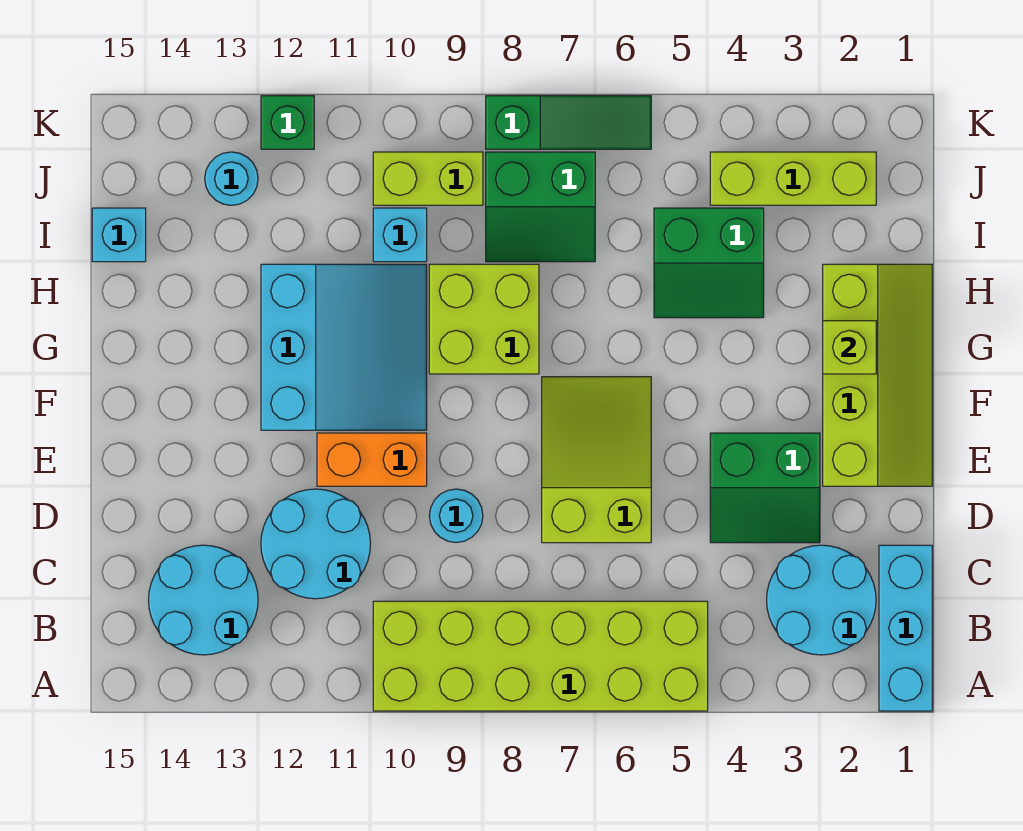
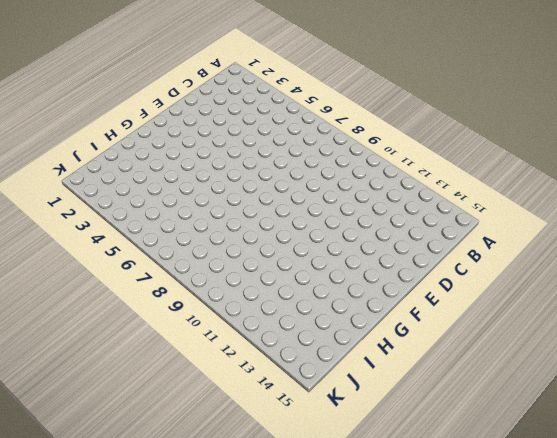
none -> cyan 1x3 brick [879,545,932,711]
none -> lime 2x6 brick [373,601,708,711]
none -> cyan 2x2 round brick [767,545,876,655]

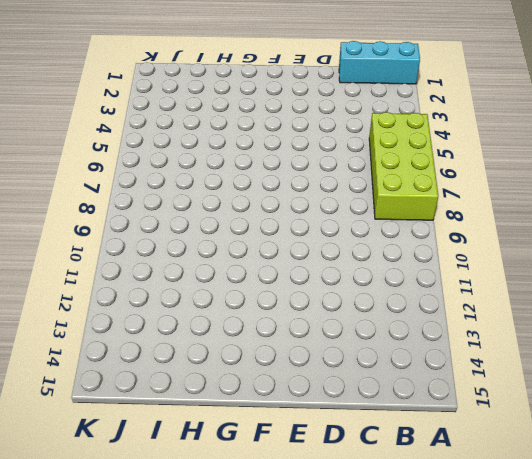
lime 2x4 brick [369,112,438,220] -> lime 2x6 brick [373,601,708,711]
none -> cyan 2x2 round brick [767,545,876,655]
none -> cyan 2x2 round brick [149,545,258,655]
none -> cyan 2x2 round brick [261,489,371,599]

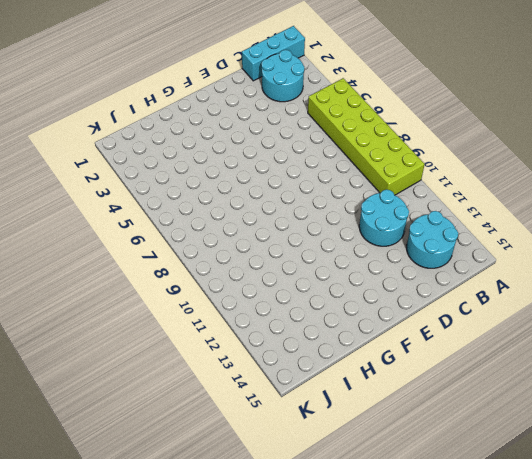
none -> green 2x2 slope [710,433,820,543]
none -> lime 2x3 slope [542,377,651,543]
none -> cyan 1x1 round brick [429,489,483,542]

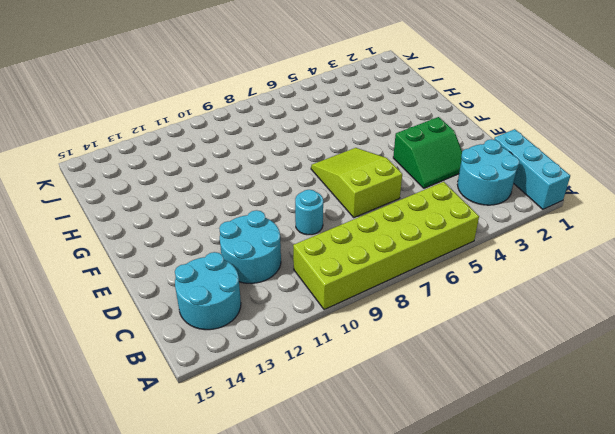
none -> lime 2x4 slope [823,264,932,486]
none -> orange 1x2 brick [317,433,427,486]
none -> cyan 3x3 slope [261,264,427,430]

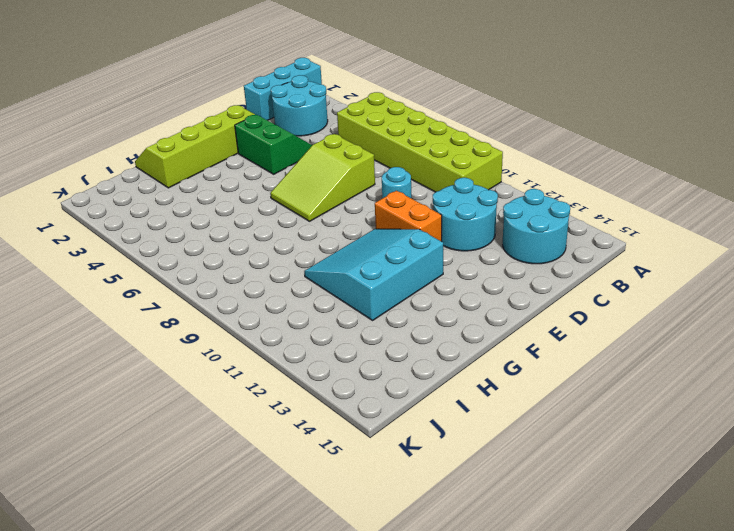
none -> lime 2x2 brick [429,264,539,374]
none -> green 2x2 slope [654,208,764,318]
none -> green 2x2 slope [486,152,595,262]

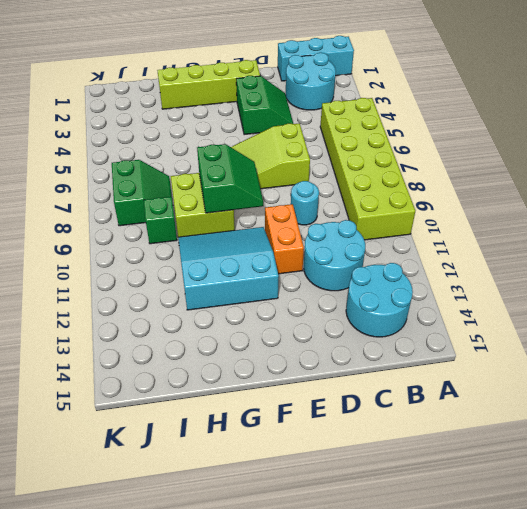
green 2x2 slope [197,144,263,213] -> green 2x2 slope moved to [654,208,764,318]
green 1x1 brick [144,197,177,244] -> green 1x1 brick moved to [261,96,314,149]
none -> cyan 1x1 brick [373,208,427,262]
none -> cyan 1x1 brick [92,208,146,262]
none -> lime 1x3 brick [710,152,876,205]

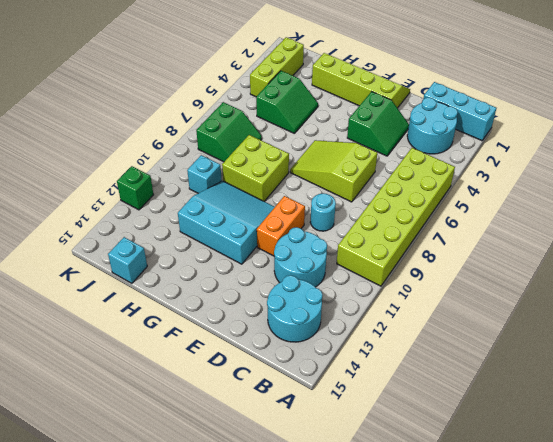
none -> lime 1x2 brick [373,152,483,205]
none -> cyan 1x1 round brick [205,152,258,205]
none -> green 1x3 slope [486,96,651,149]

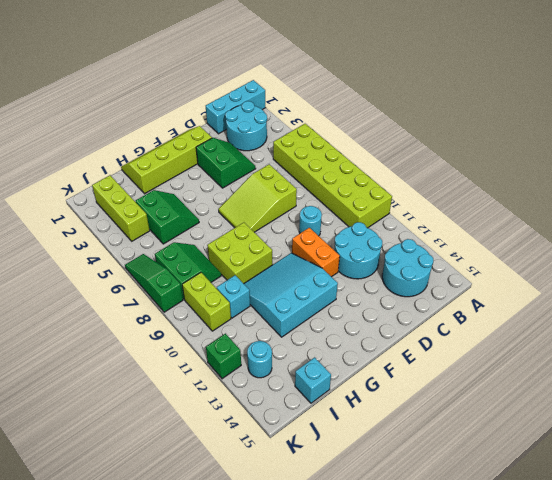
none -> lime 1x1 brick [823,321,876,374]

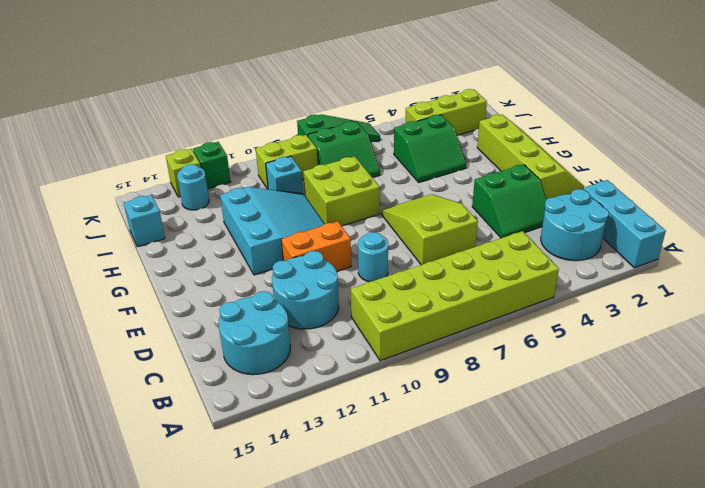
lime 1x1 brick [166,149,200,197] -> lime 1x1 brick moved to [823,321,876,374]

